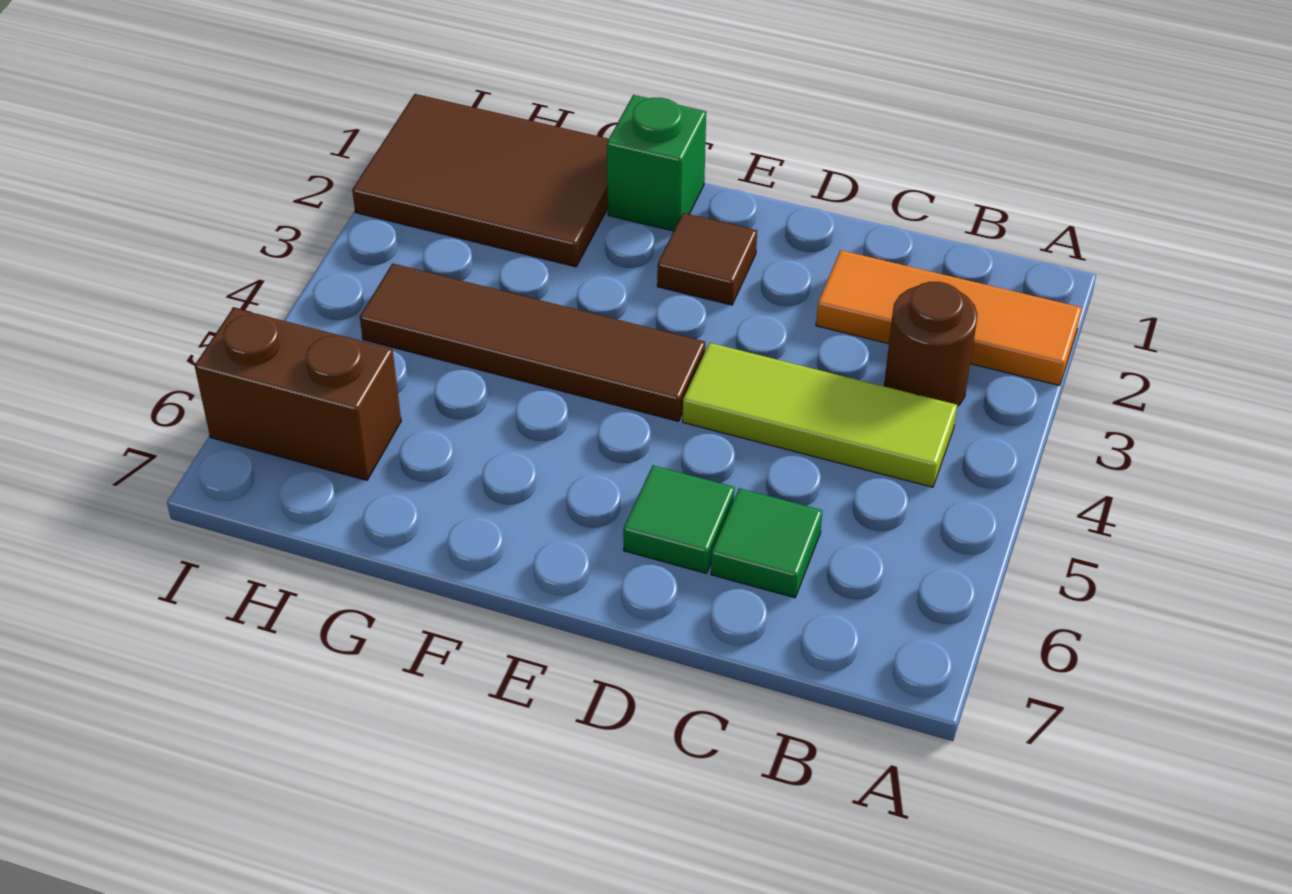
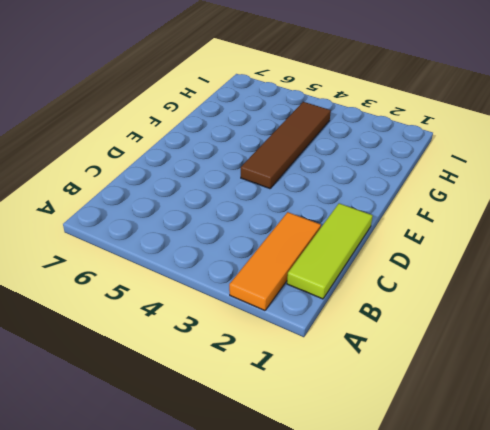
lime 1x3 tile [287,203,373,299] -> lime 1x3 tile moved to [683,343,957,487]
none -> brown 1x1 round brick [884,282,977,406]
none -> green 1x1 tile [711,488,823,598]

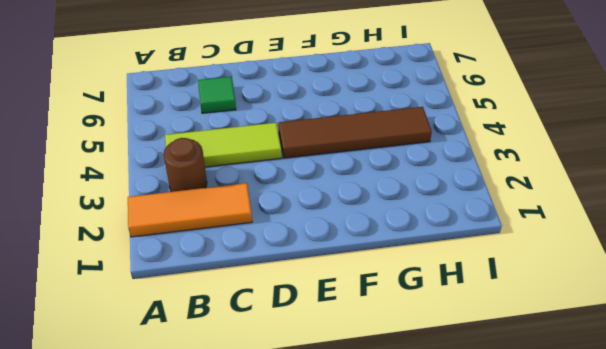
none -> green 1x1 tile [623,466,735,573]
none -> brown 1x1 tile [657,213,757,305]

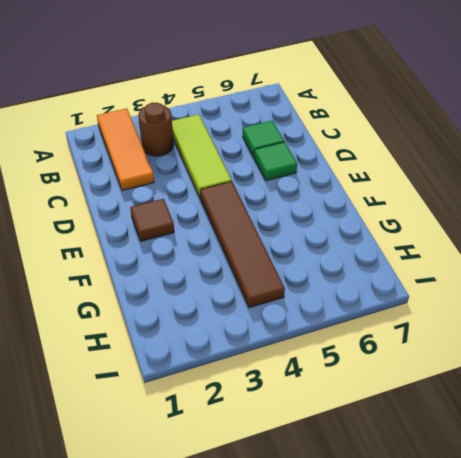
none -> green 1x1 brick [607,95,706,231]
none -> brown 2x3 tile [352,94,608,267]

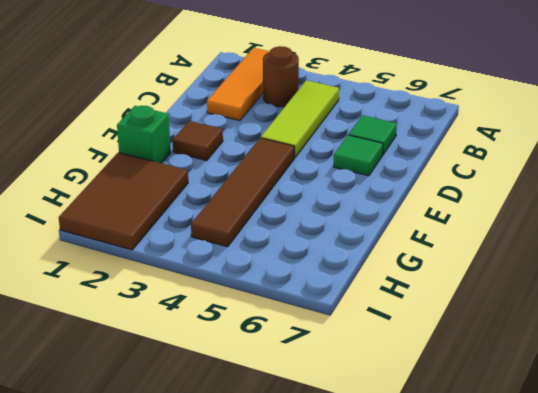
none -> brown 1x2 brick [195,308,401,480]

